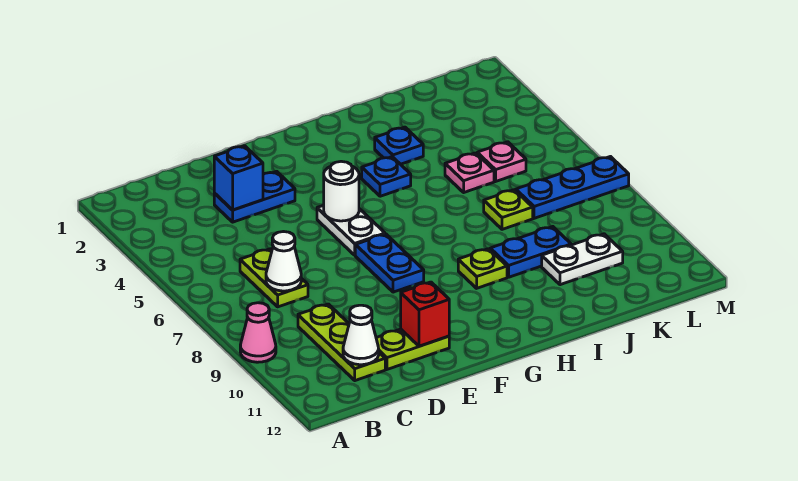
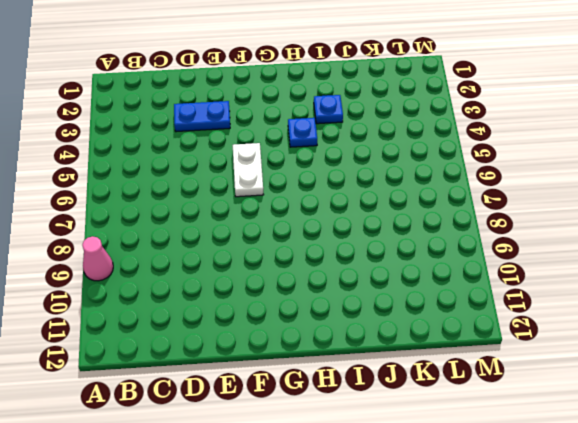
none -> lime 1x2 plate [240,249,308,307]
none -> lime 1x3 plate [298,304,385,381]
none -> lime 1x2 plate [376,329,449,369]

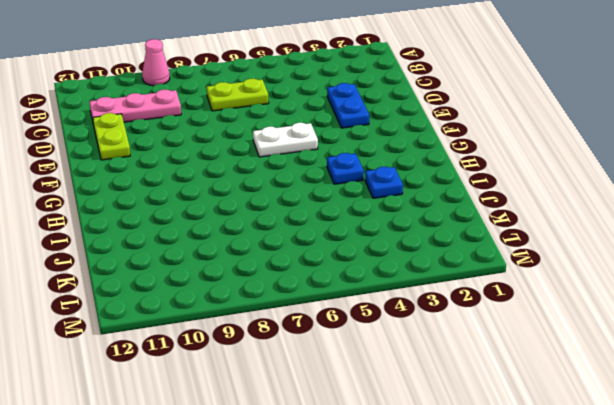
pink 1x3 plate [89,90,181,125] -> lime 1x3 plate [298,304,385,381]
none -> blue 1x2 plate [355,234,424,292]
none -> lime 1x1 plate [458,249,507,288]
none -> blue 1x2 plate [490,227,571,277]

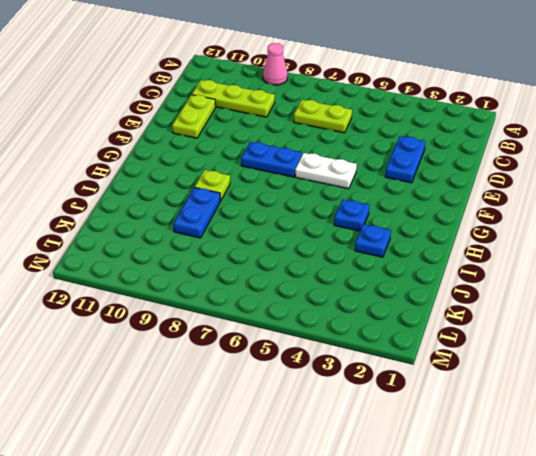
none -> pink 1x1 plate [445,153,494,192]
none -> lime 1x1 plate [484,190,533,229]
none -> white 1x2 plate [542,234,623,285]

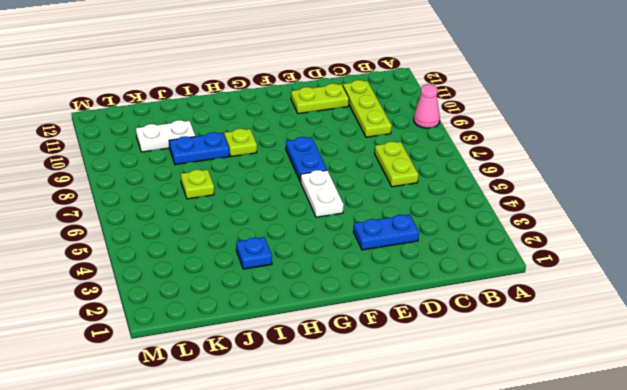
none -> blue 1x1 plate [362,157,411,196]
none -> pink 1x1 plate [445,153,494,192]
none -> pink 1x1 plate [477,142,526,181]

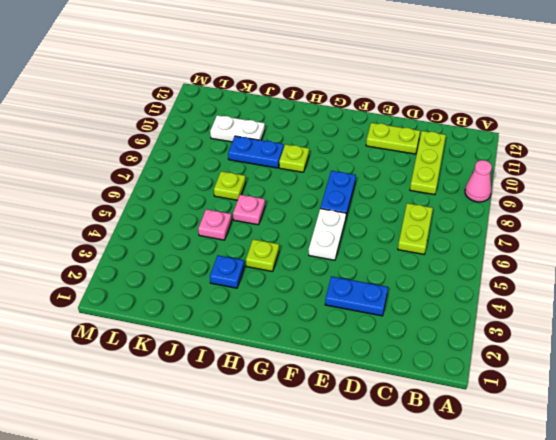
lime 1x1 plate [246,239,279,271] -> blue 1x1 plate [362,157,411,196]
pink 1x1 plate [233,195,265,225] -> pink 1x1 plate moved to [477,142,526,181]
none -> blue 1x3 plate [516,157,629,218]
none -> white 1x1 cone [266,232,301,291]
none -> white 1x1 cone [343,305,379,365]

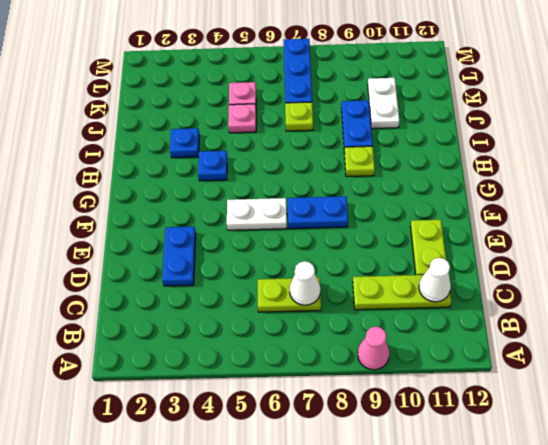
none -> blue 1x1 brick [214,146,263,210]
none -> red 1x1 brick [401,282,449,346]
none -> white 1x1 round brick [324,161,359,221]

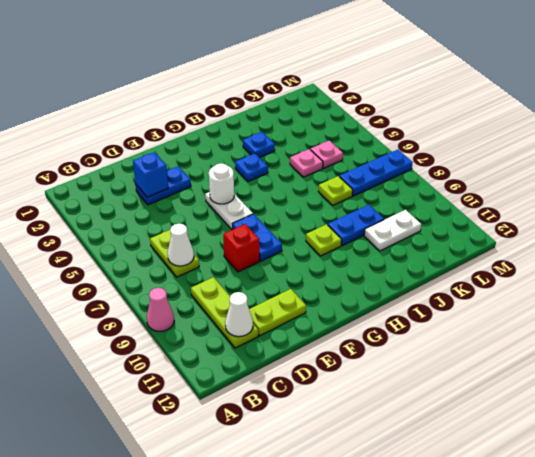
red 1x1 brick [223,224,260,272] -> red 1x1 brick moved to [401,282,449,346]

